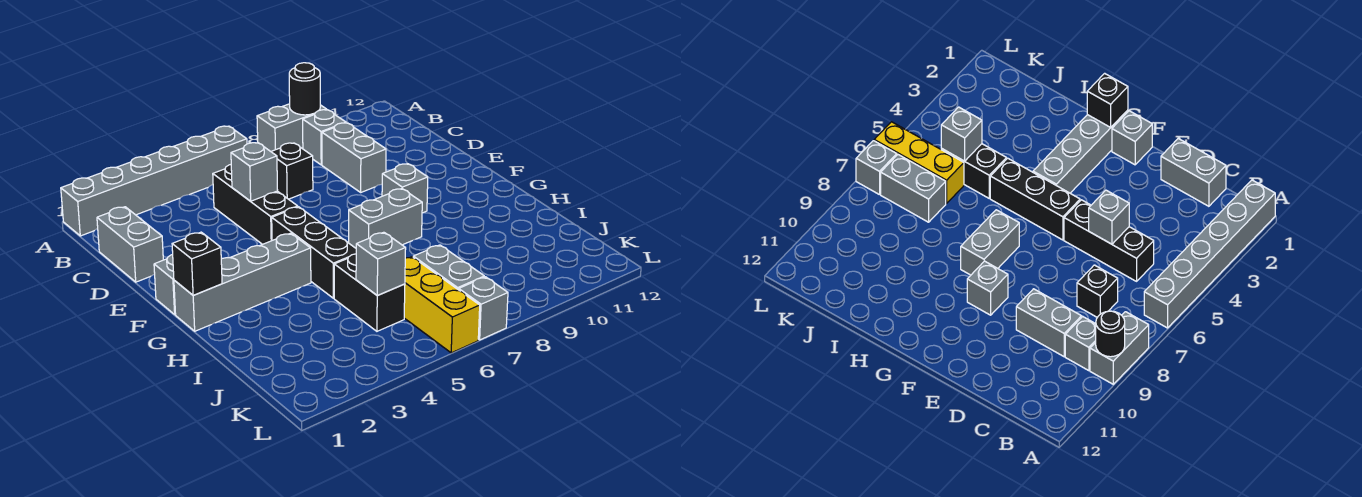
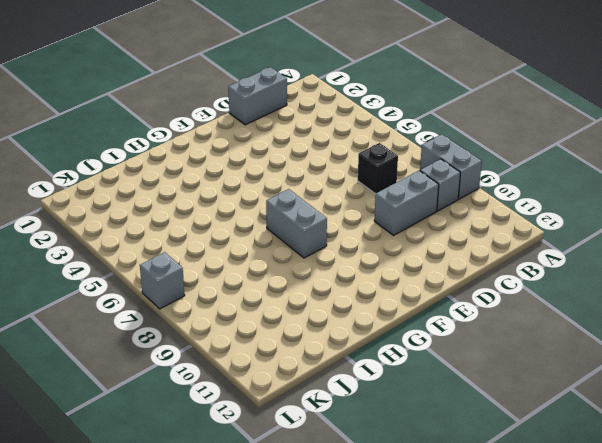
none -> grey 1x6 brick [61,126,247,236]
none -> black 1x3 brick [213,165,298,244]
none -> grey 1x1 brick [154,254,176,314]

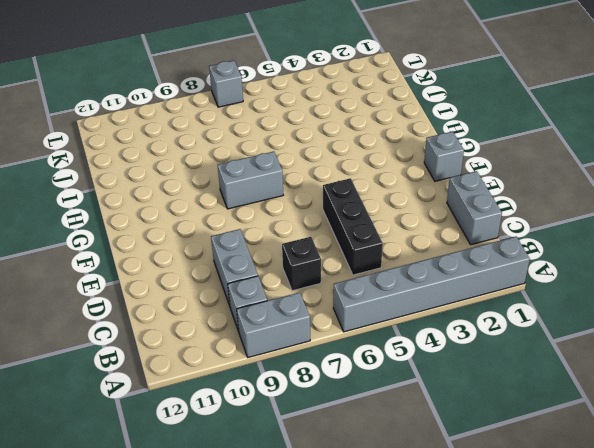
none -> black 1x3 brick [272,207,356,298]
none -> grey 1x1 brick [382,164,428,213]
none -> grey 1x4 brick [174,233,311,331]

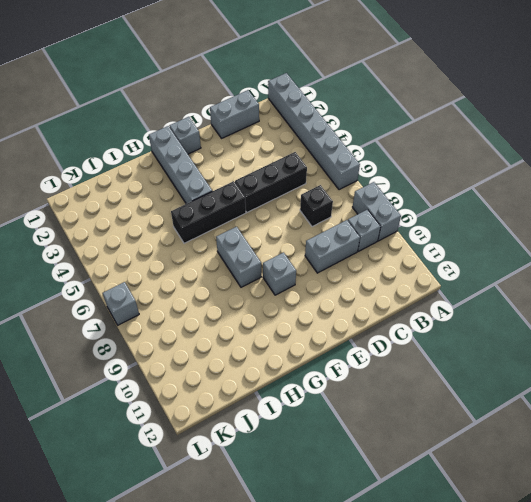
none -> black 1x2 brick [334,254,405,331]
none -> yellow 1x3 brick [404,257,480,353]
none -> grey 1x2 brick [413,245,484,290]

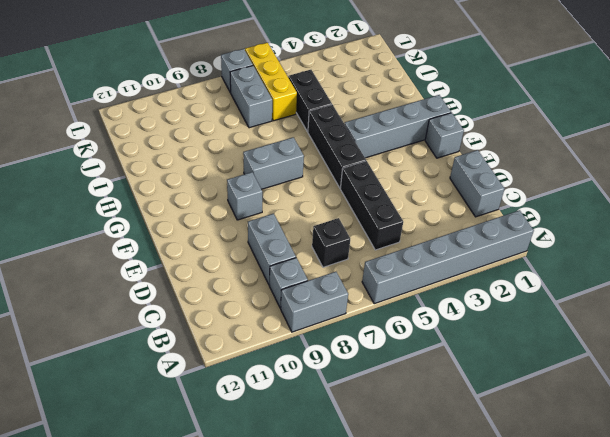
none -> black 1x1 round brick [289,63,320,115]
none -> grey 1x1 brick [231,143,278,201]
none -> black 1x1 brick [172,232,222,295]

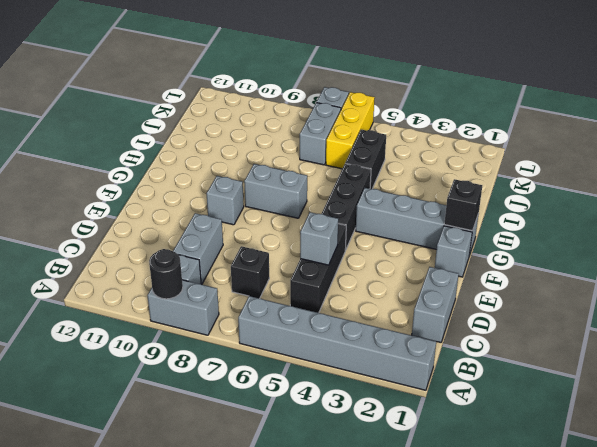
none -> grey 1x1 brick [356,232,406,295]

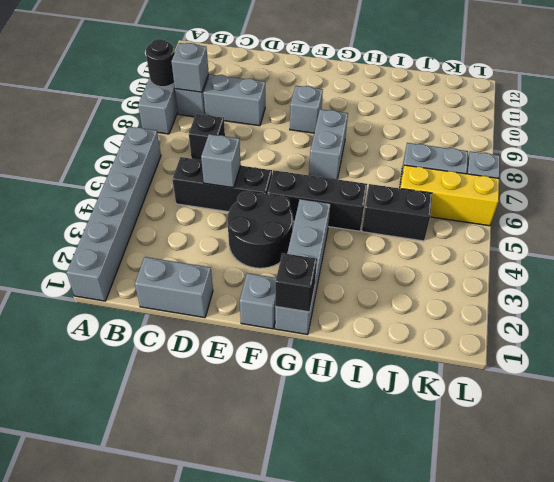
grey 1x1 brick [171,43,209,92] -> grey 1x1 brick moved to [356,232,406,295]
black 2x2 round brick [227,191,293,268] -> none

